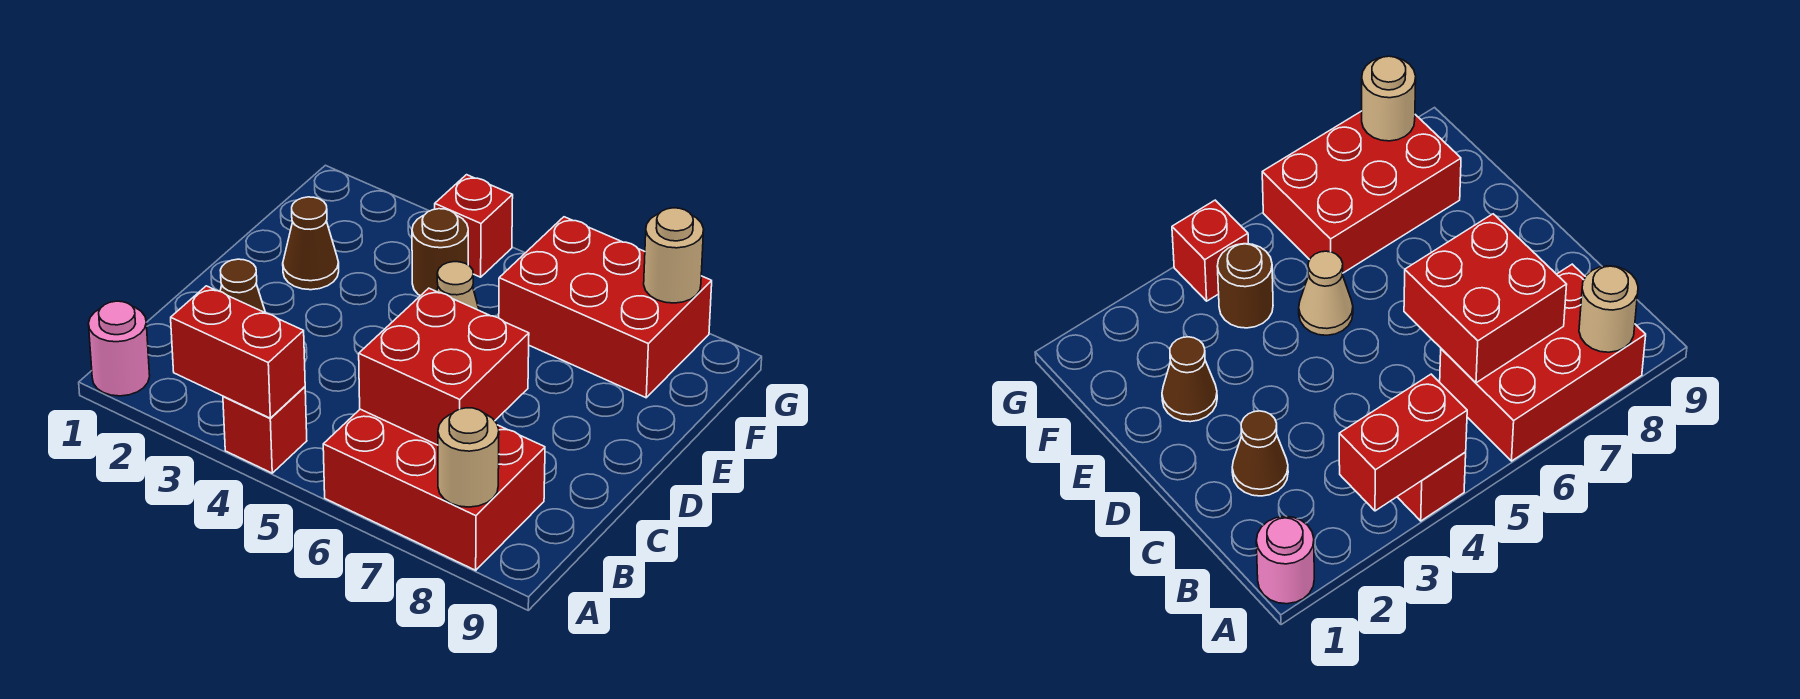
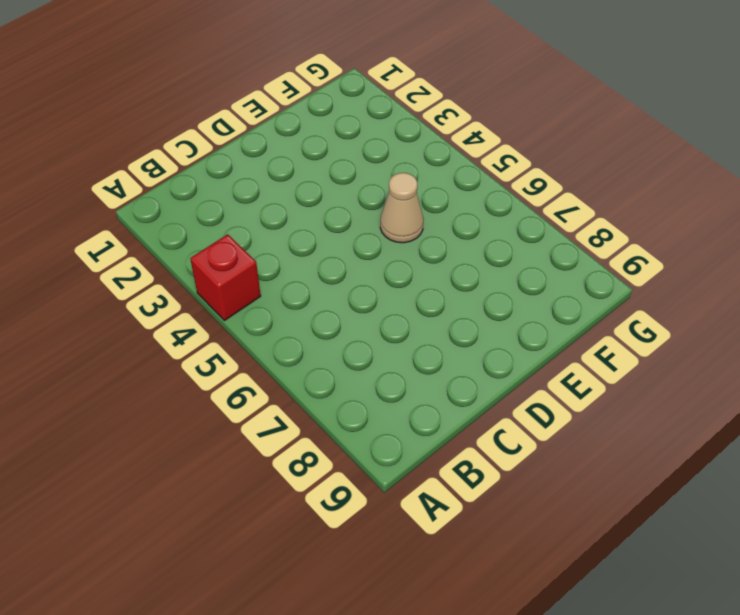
none -> pink 1x1 round brick [89,301,150,396]
none -> red 2x3 brick [323,409,545,570]
none -> brown 1x1 cone [220,259,265,313]

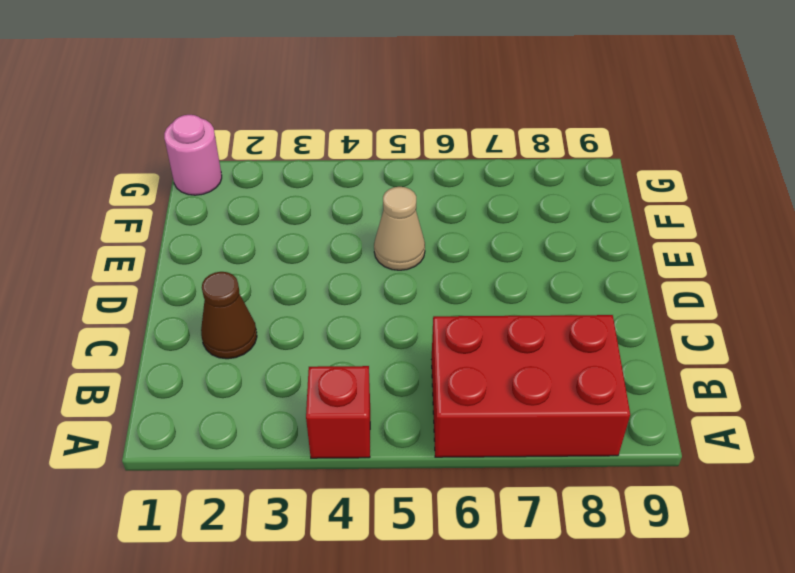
pink 1x1 round brick [164,115,222,195] -> pink 1x1 round brick moved to [89,301,150,396]
none -> brown 1x1 cone [283,197,339,290]
none -> brown 1x1 round brick [412,209,468,296]
none -> red 2x3 brick [499,217,712,398]

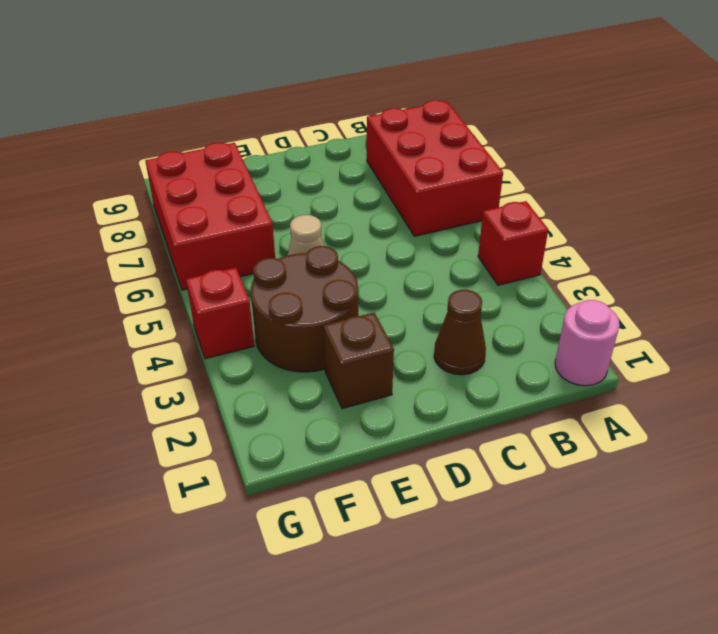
brown 1x1 brick [323,313,394,409] -> brown 1x1 cone [283,197,339,290]
brown 2x2 round brick [251,246,358,372] -> brown 1x1 round brick [412,209,468,296]
none -> red 1x2 brick [171,286,305,418]
none -> tan 1x1 round brick [438,408,499,507]
none -> red 2x2 brick [359,288,529,445]

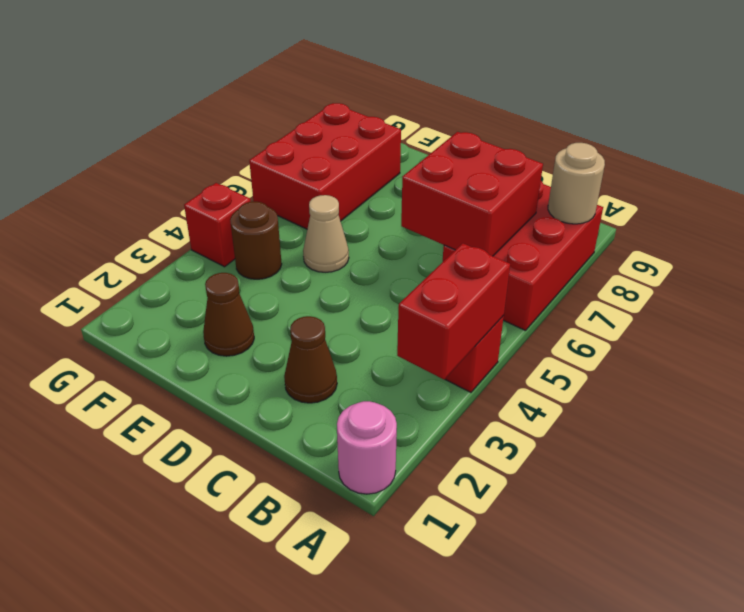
none -> tan 1x1 round brick [644,208,704,303]

